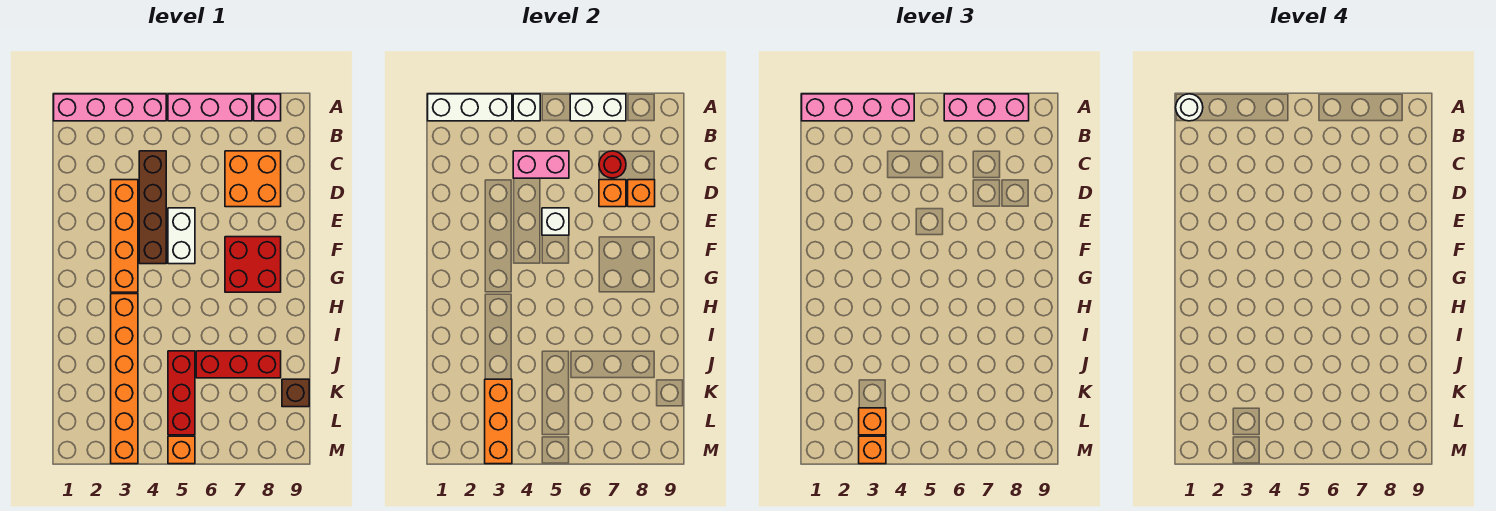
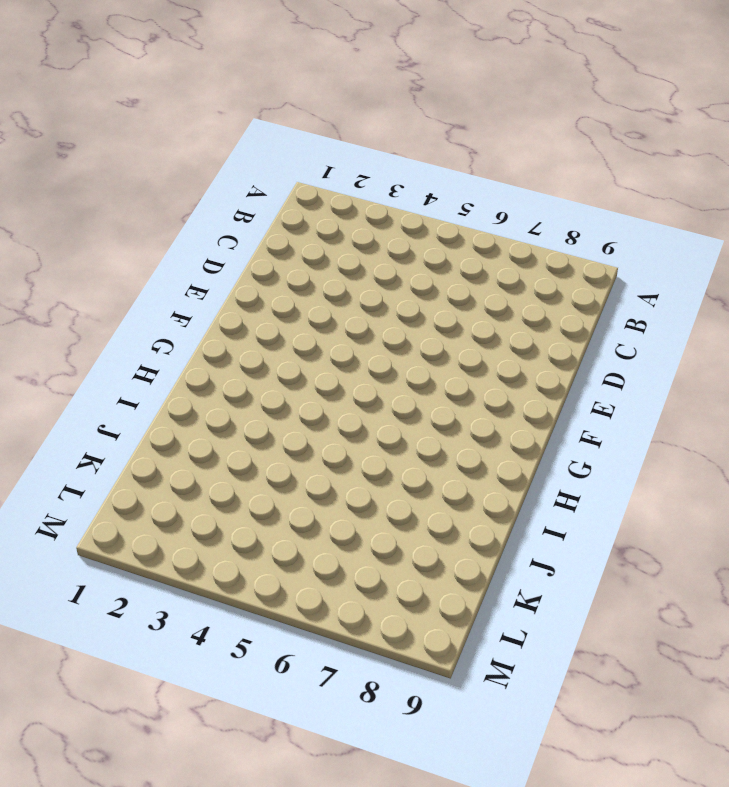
none -> pink 1x4 brick [54,94,166,121]
none -> pink 1x3 brick [168,94,252,121]
none -> pink 1x1 brick [254,94,281,121]

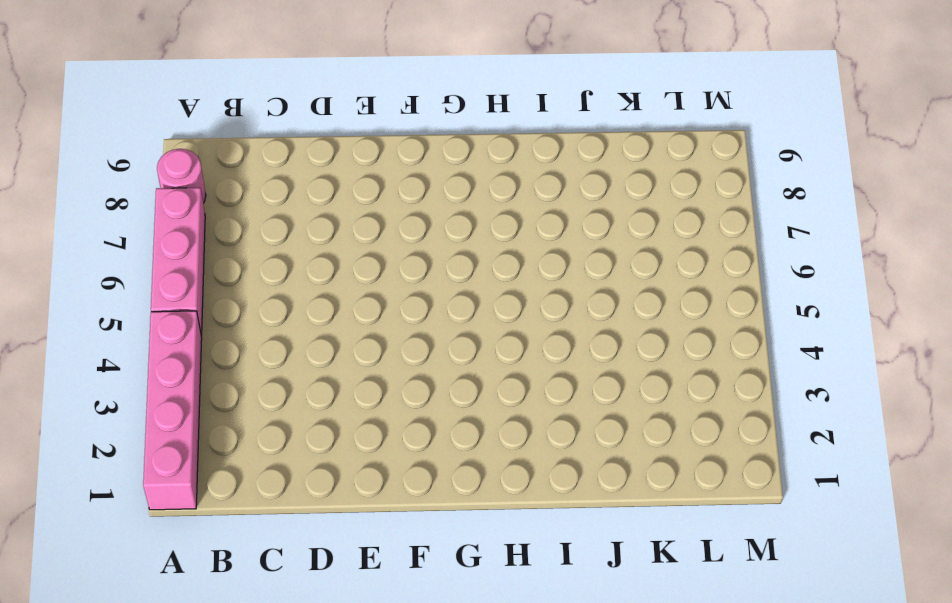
pink 1x1 round brick [157,149,206,203] -> pink 1x1 brick [254,94,281,121]
none -> brown 1x4 brick [139,151,166,264]
none -> orange 2x2 brick [225,151,281,207]
none -> orange 1x4 brick [111,180,138,292]

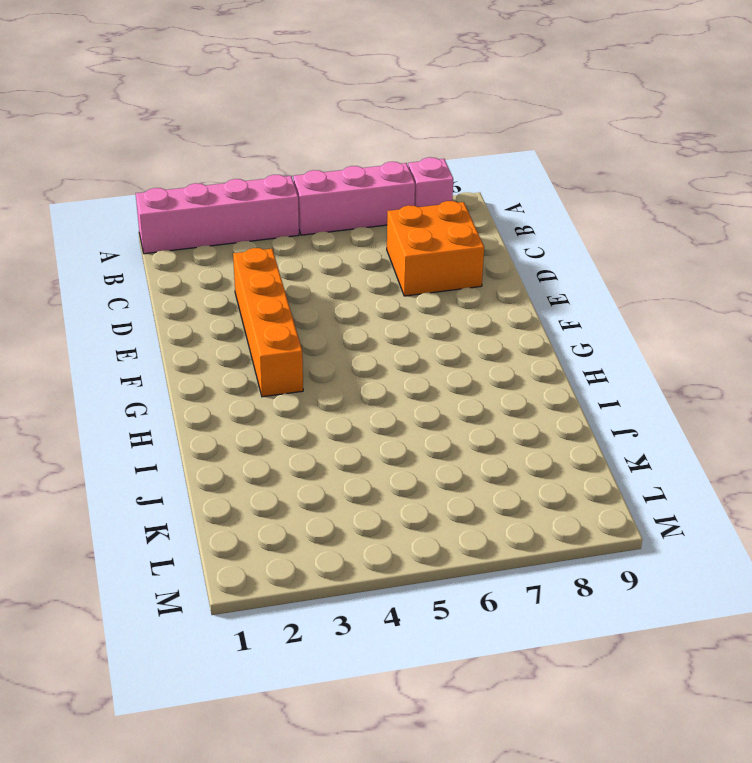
none -> brown 1x4 brick [139,151,166,264]
none -> white 1x2 brick [168,208,195,264]
none -> red 2x2 brick [225,237,281,292]

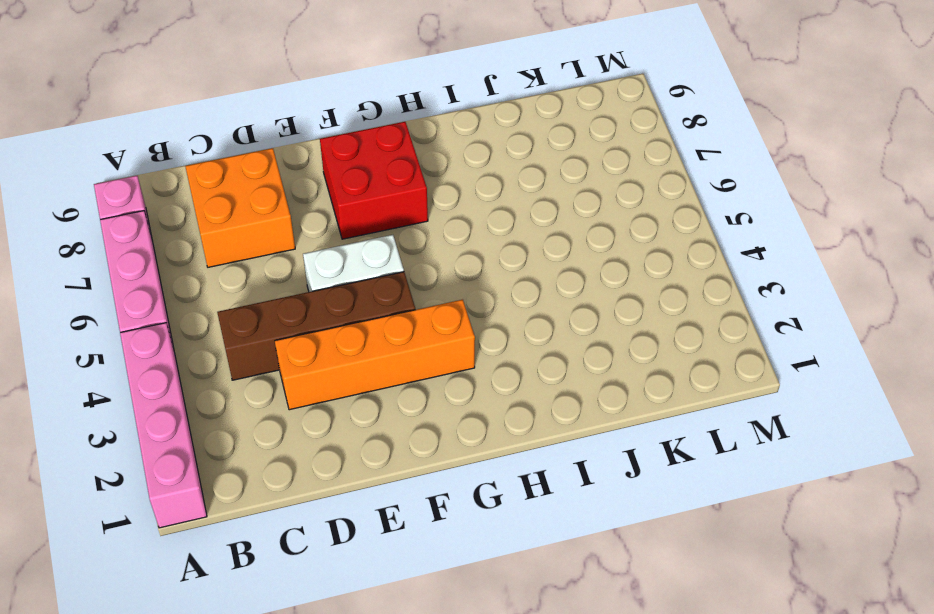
none -> orange 1x6 brick [111,294,138,464]
none -> red 1x3 brick [168,351,195,435]
none -> red 1x3 brick [196,351,281,378]

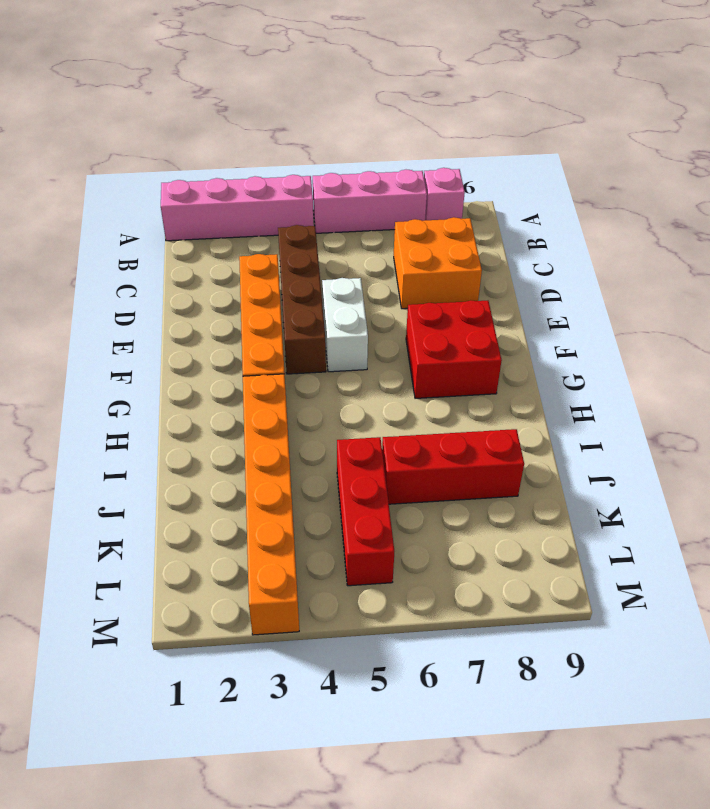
none -> brown 1x1 brick [282,379,309,407]
none -> orange 1x1 brick [168,436,195,464]
none -> white 1x3 brick [428,94,512,121]

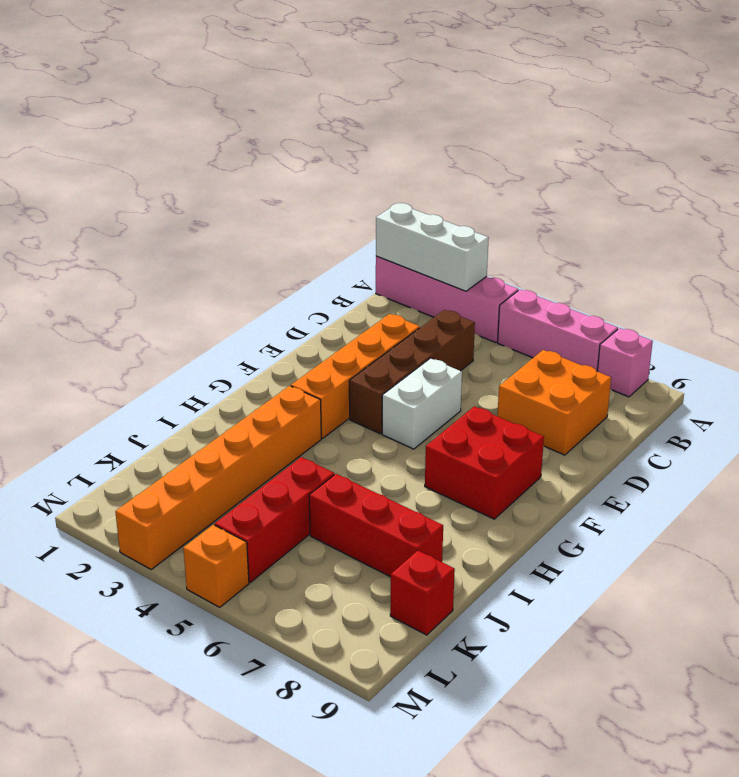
red 1x1 brick [390,550,455,635] -> brown 1x1 brick [282,379,309,407]
none -> white 1x1 brick [513,94,540,121]
none -> white 1x2 brick [570,94,626,121]
none -> pink 1x2 brick [513,151,569,178]

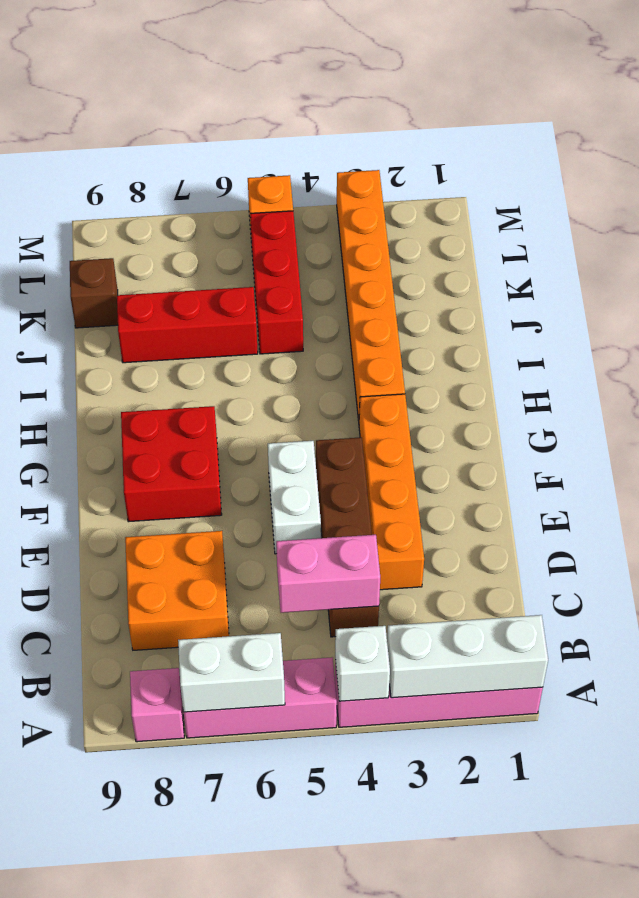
none -> red 1x1 round brick [599,151,626,178]
none -> orange 1x1 brick [599,180,626,207]
none -> orange 1x1 brick [628,180,655,207]

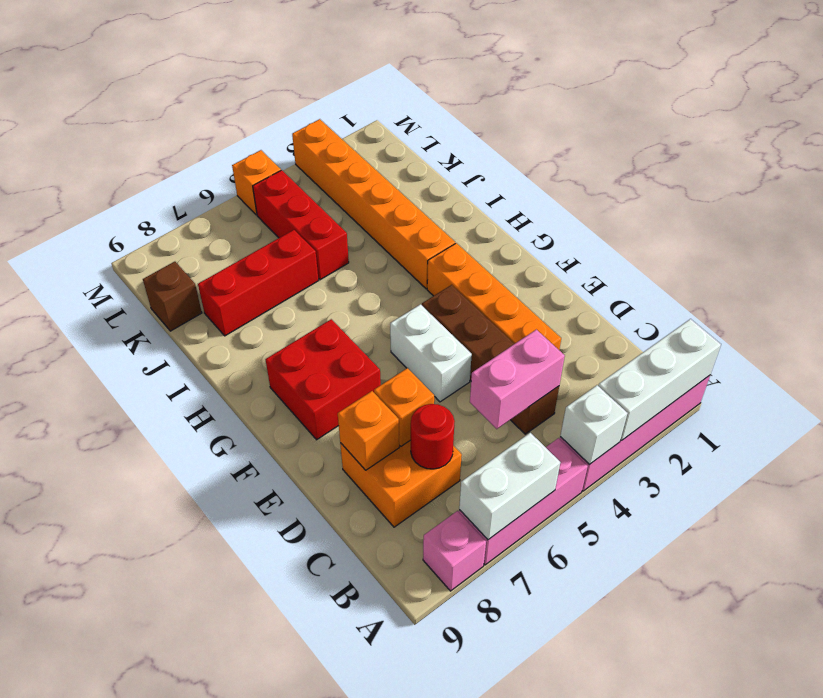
none -> white 1x1 brick [542,208,569,235]
none -> orange 1x3 brick [485,379,512,464]
none -> pink 1x4 brick [802,94,914,121]

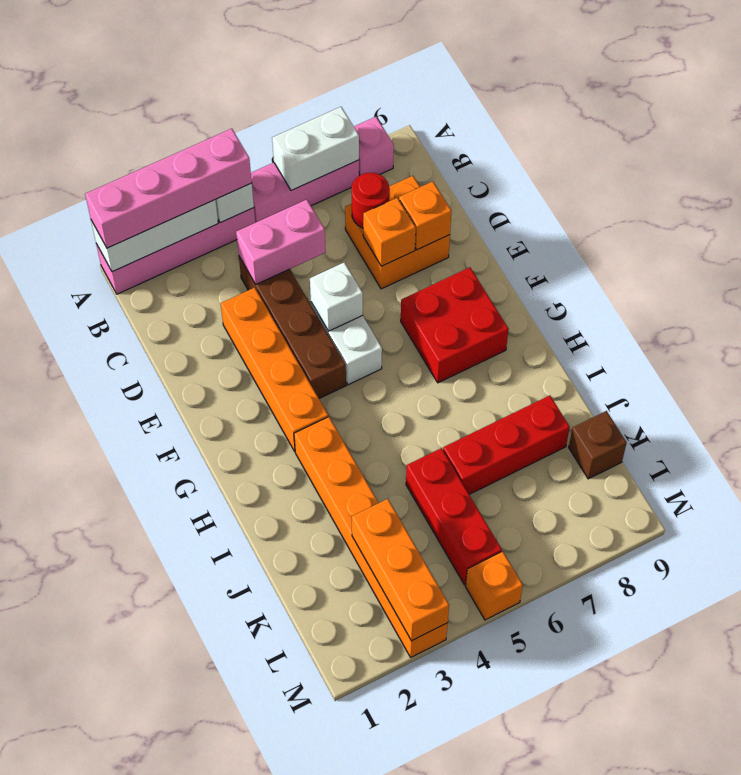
none -> pink 1x3 brick [944,94,1029,121]
none -> orange 1x1 brick [859,408,886,435]
none -> orange 1x1 brick [859,436,886,464]

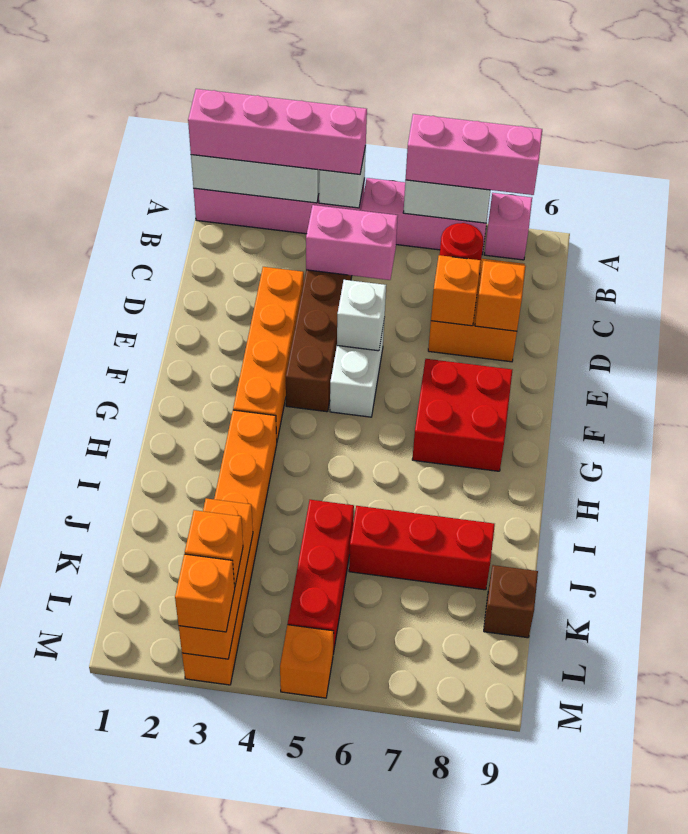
none -> white 1x1 round brick [1176,94,1203,121]

